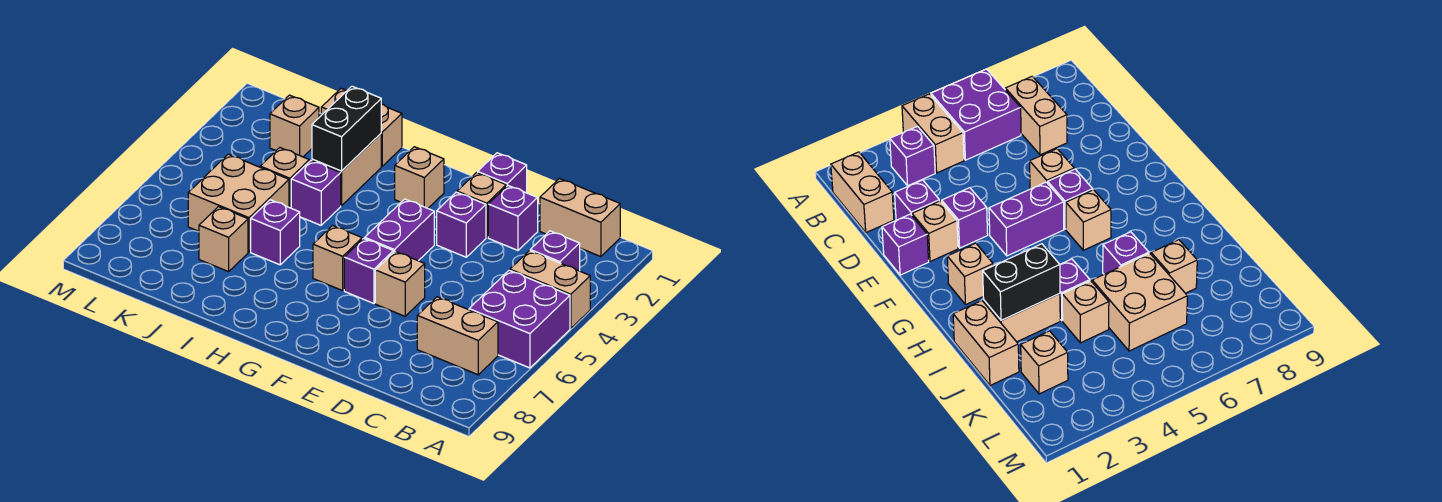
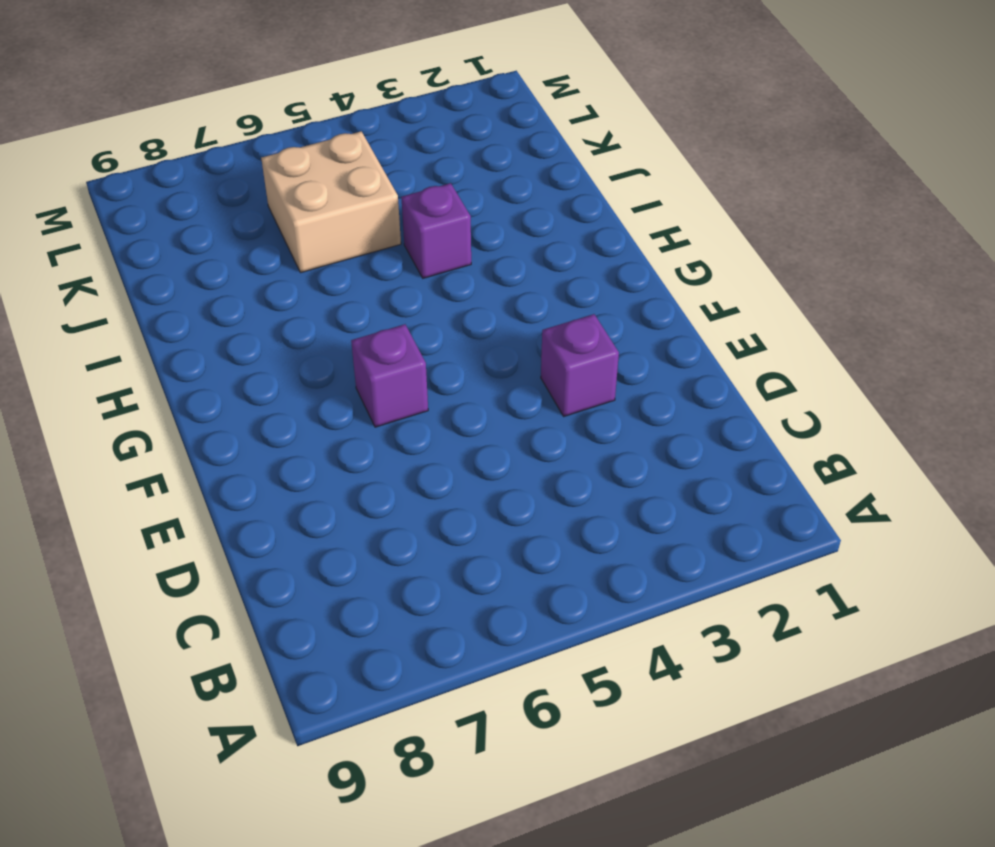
none -> tan 1x2 brick [510,251,590,329]
none -> purple 2x2 brick [469,270,570,368]
none -> tan 1x2 brick [540,179,620,257]

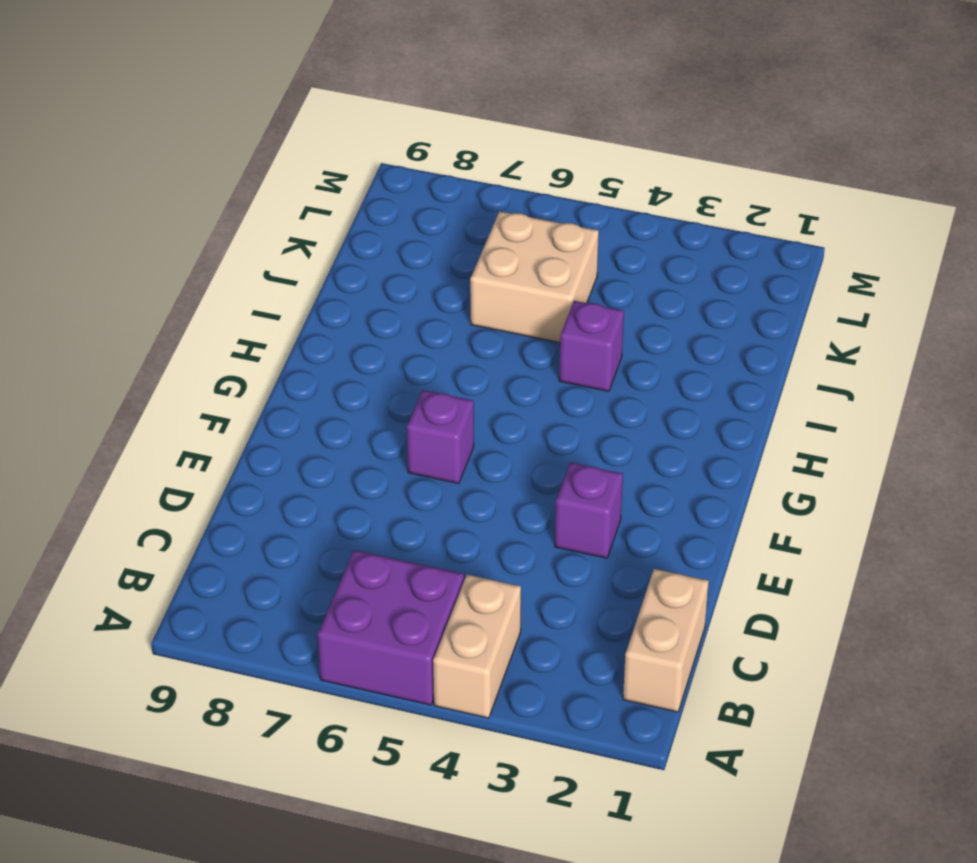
none -> purple 1x1 brick [530,231,580,271]
none -> tan 1x2 brick [417,297,498,375]
none -> purple 1x1 brick [488,186,538,250]

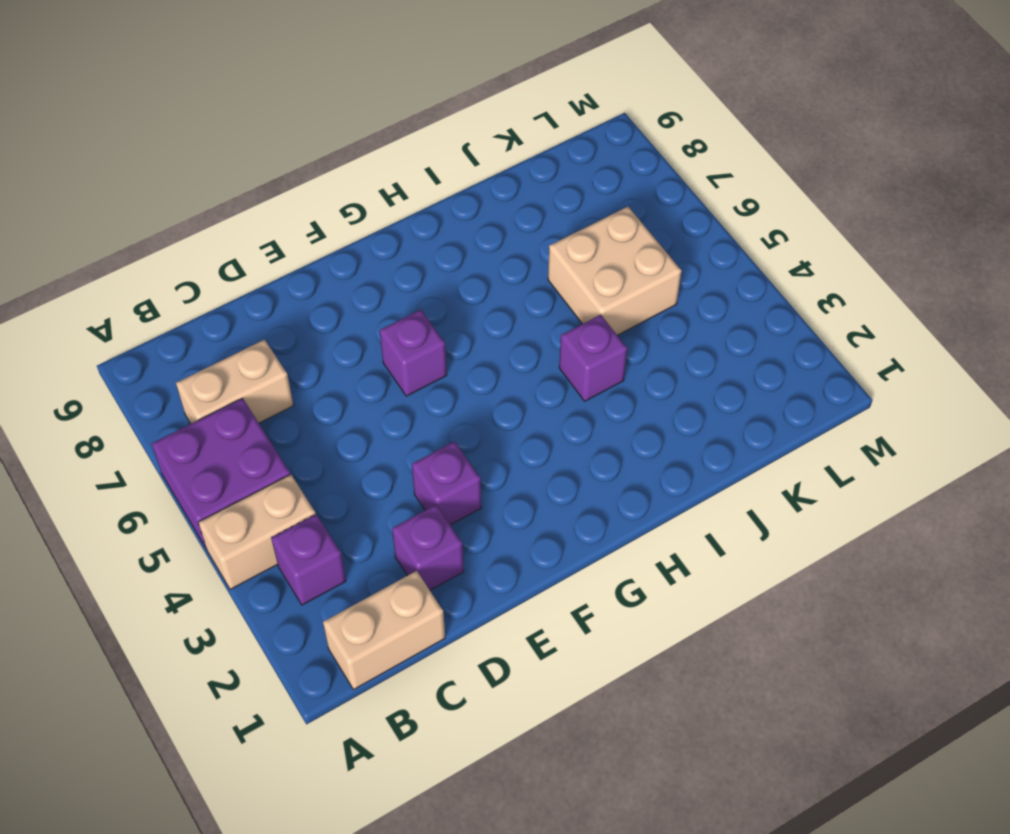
none -> purple 1x1 brick [478,153,527,193]
none -> tan 1x1 brick [457,172,506,238]
none -> tan 1x1 brick [375,251,425,316]

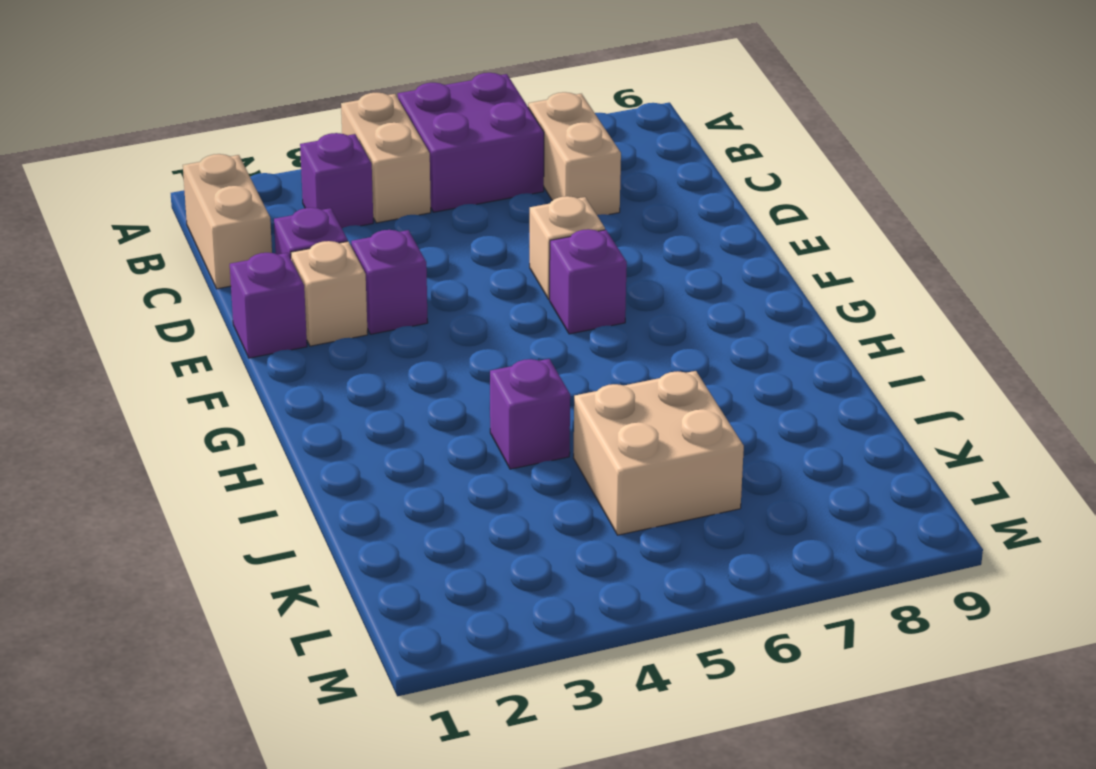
none -> purple 1x2 brick [365,199,434,261]
none -> tan 1x1 brick [395,147,444,208]
none -> tan 1x1 brick [313,226,362,291]

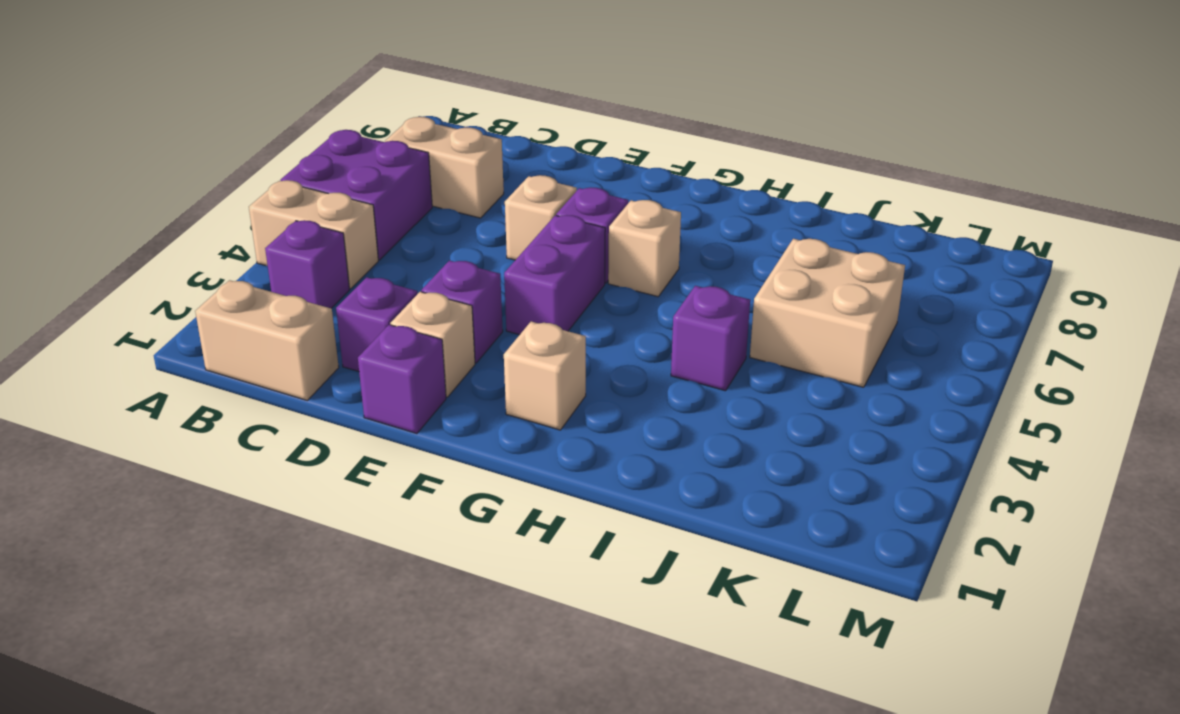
none -> tan 1x2 brick [321,88,402,166]
none -> tan 1x2 brick [312,134,381,206]
none -> purple 1x1 brick [251,200,300,265]

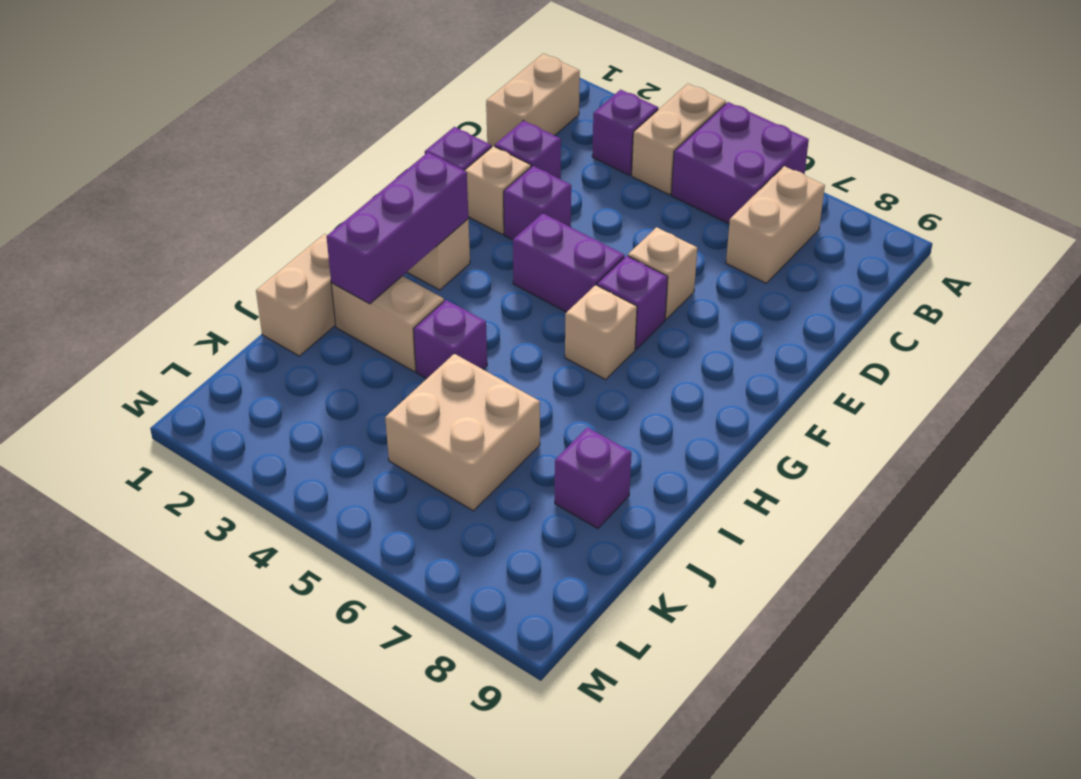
purple 1x3 brick [326,153,468,304] -> black 1x2 brick [312,86,381,171]
purple 1x1 brick [555,427,631,529] -> purple 1x1 brick moved to [251,200,300,265]
none -> tan 1x1 brick [260,148,309,208]
none -> tan 1x1 brick [199,207,248,272]
none -> tan 1x1 brick [270,95,319,157]

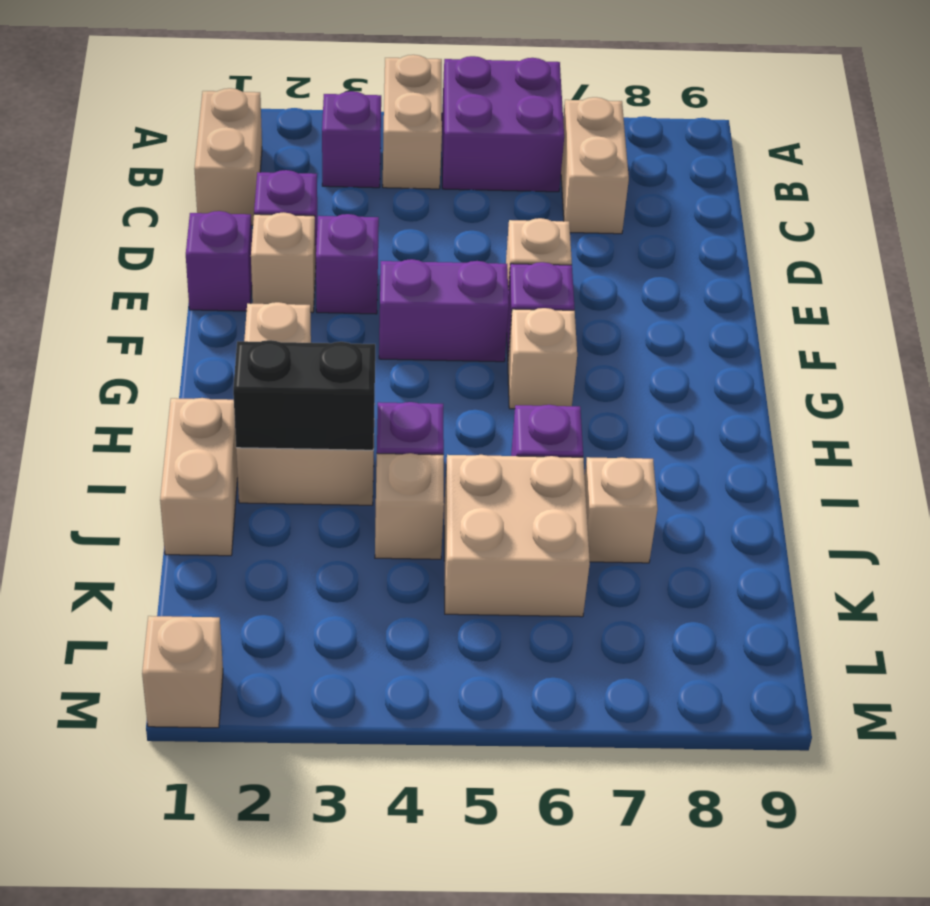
tan 1x1 brick [142,616,223,728] -> tan 1x1 brick moved to [270,95,319,157]

